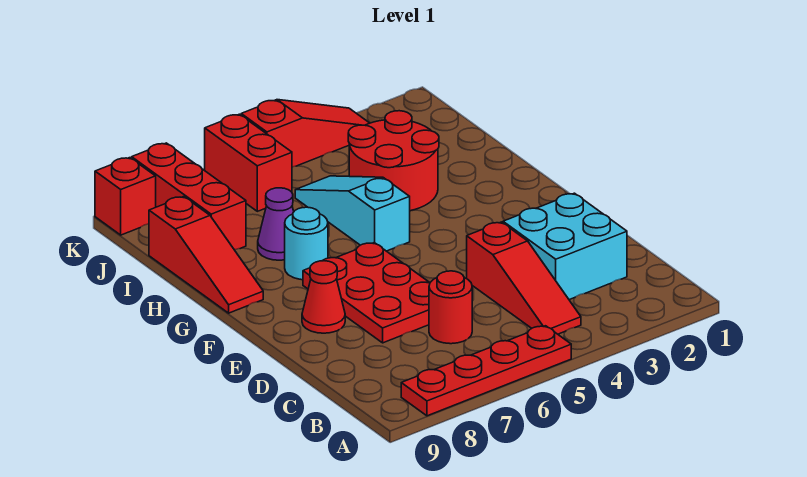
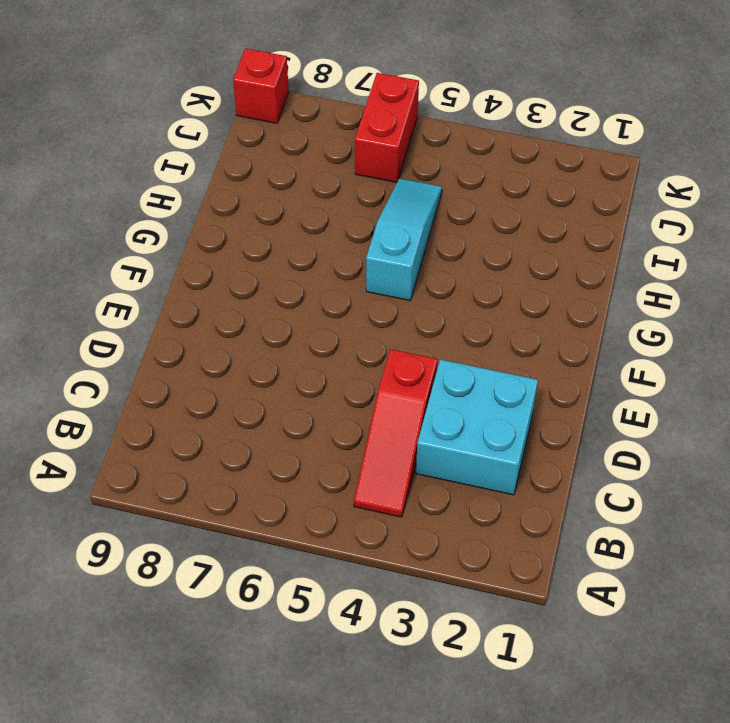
none -> red 1x4 plate [401,326,571,416]
none -> red 1x1 round brick [429,271,472,344]
none -> red 2x3 plate [303,243,430,343]

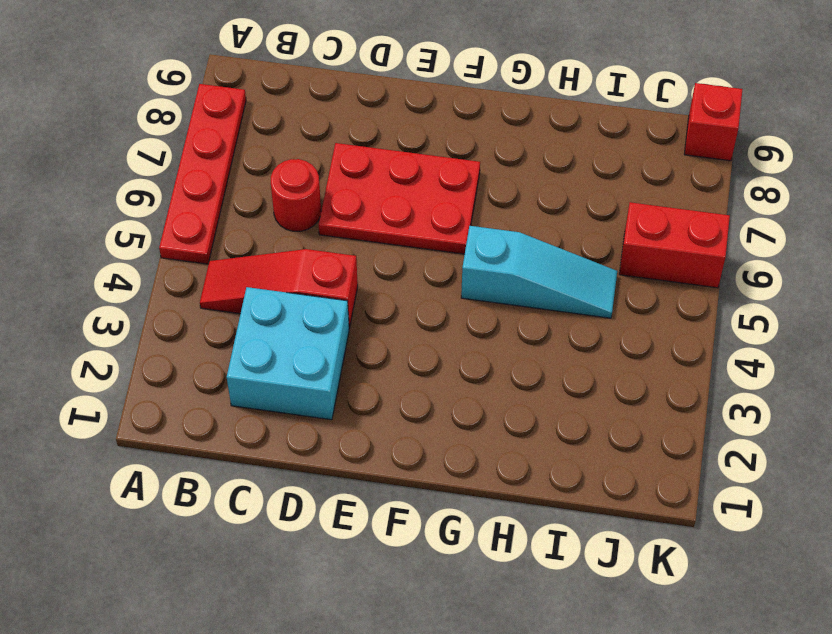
none -> red 1x1 cone [302,261,345,333]
none -> cyan 1x1 round brick [285,207,328,280]
none -> red 1x3 slope [149,197,263,313]

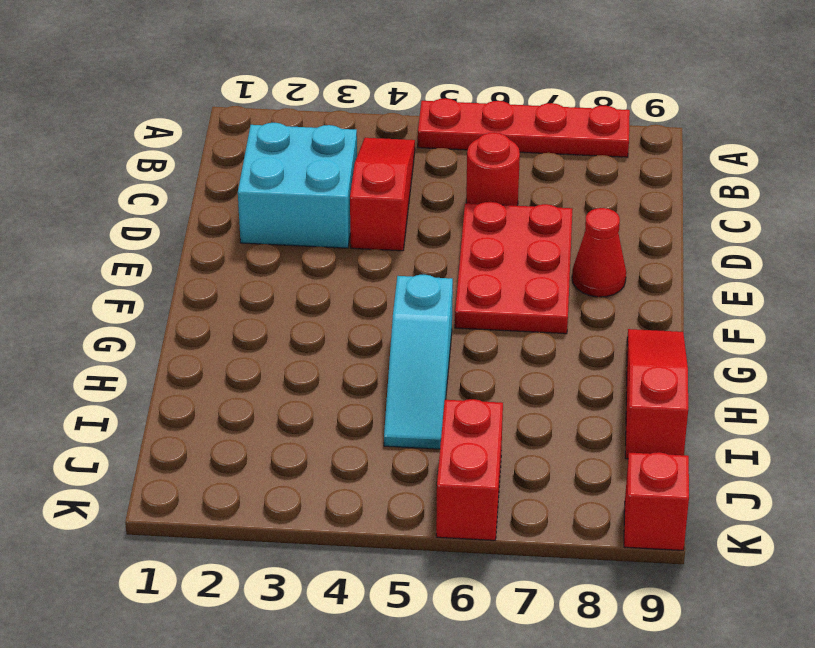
none -> cyan 1x1 round brick [285,207,328,280]
none -> red 2x2 round brick [348,111,439,211]
none -> purple 1x1 cone [258,188,294,260]

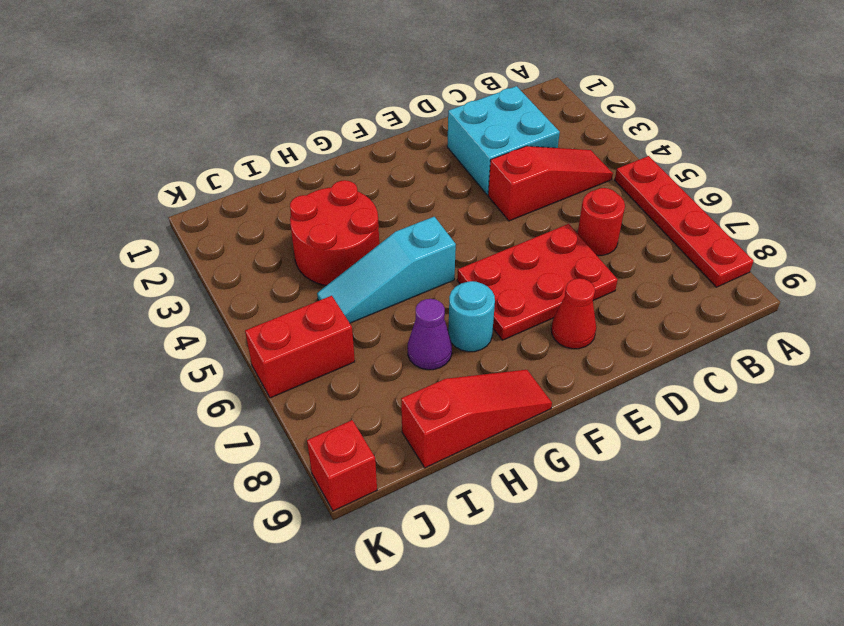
none -> red 1x3 brick [132,143,246,250]
none -> red 1x3 slope [241,100,369,167]

